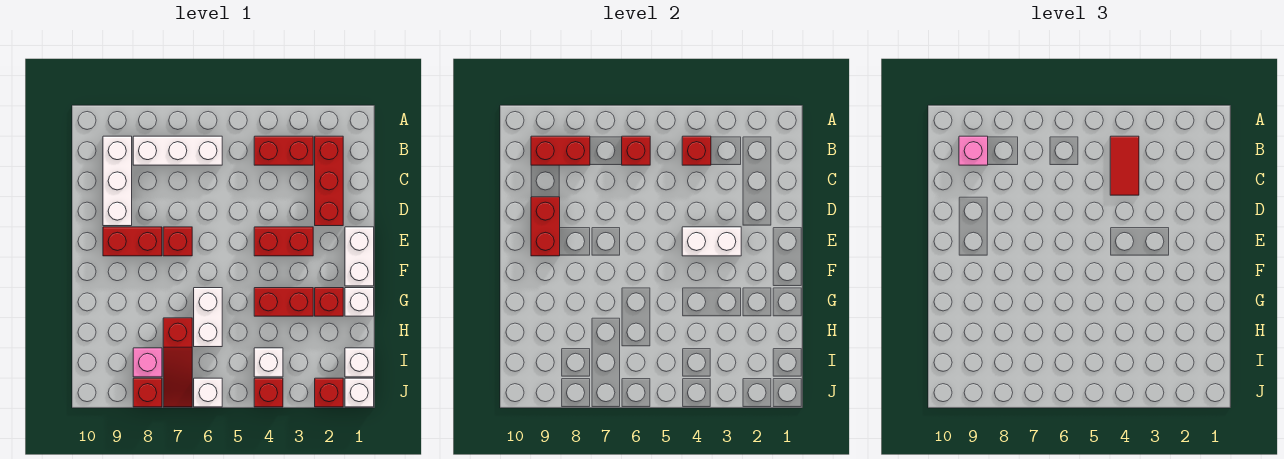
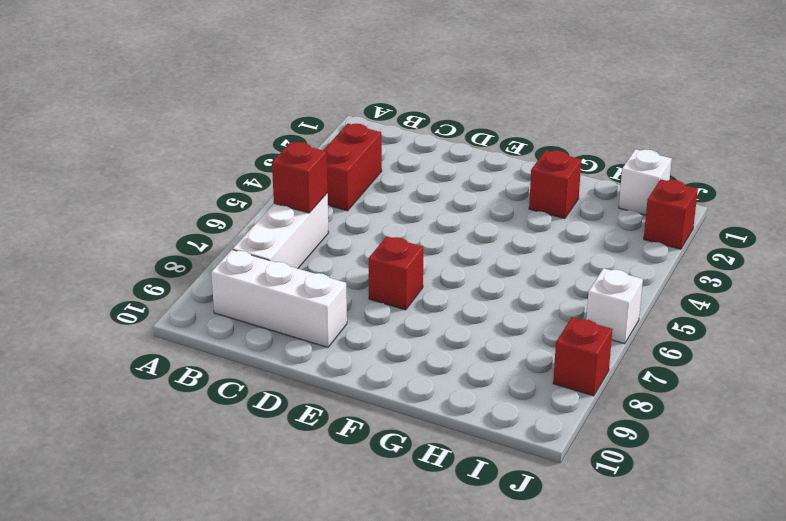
none -> red 1x3 brick [315,136,343,226]
none -> white 1x2 brick [345,227,374,286]
none -> red 1x2 brick [254,227,313,256]

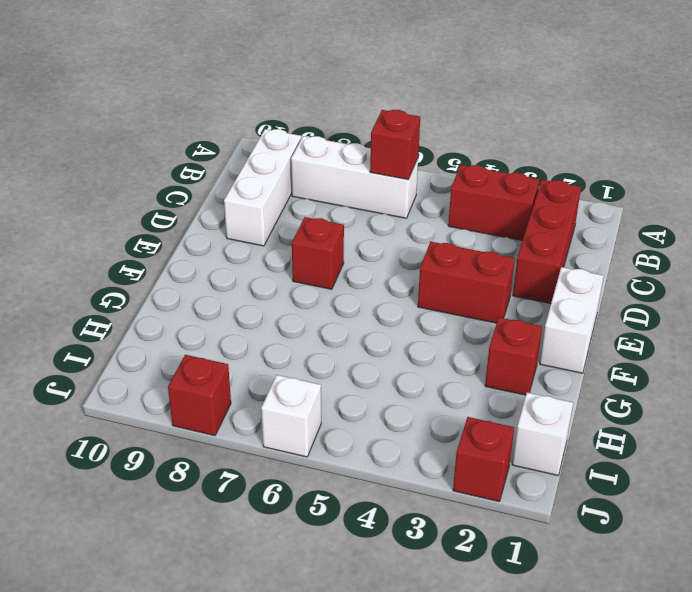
none -> red 1x2 brick [103,227,162,256]
none -> white 1x1 brick [345,288,374,316]
none -> red 1x2 brick [254,288,313,316]

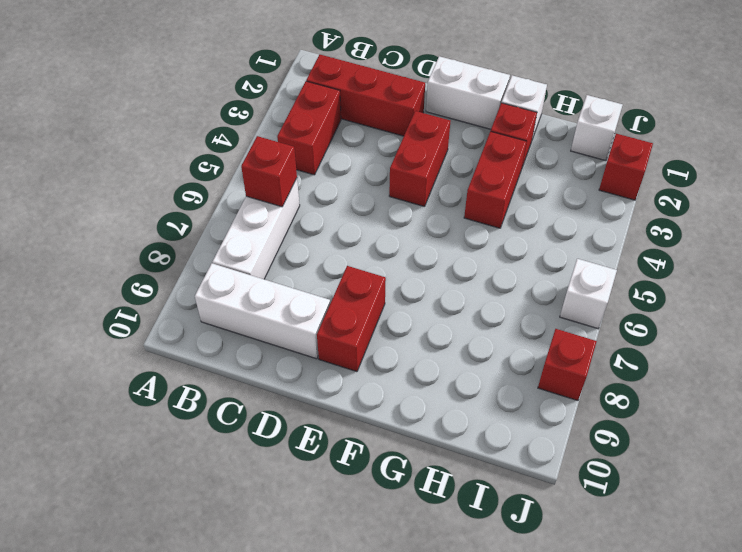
none -> red 1x1 brick [163,227,192,256]
none -> white 1x2 brick [194,288,222,347]
none -> red 1x3 slope [163,318,192,407]

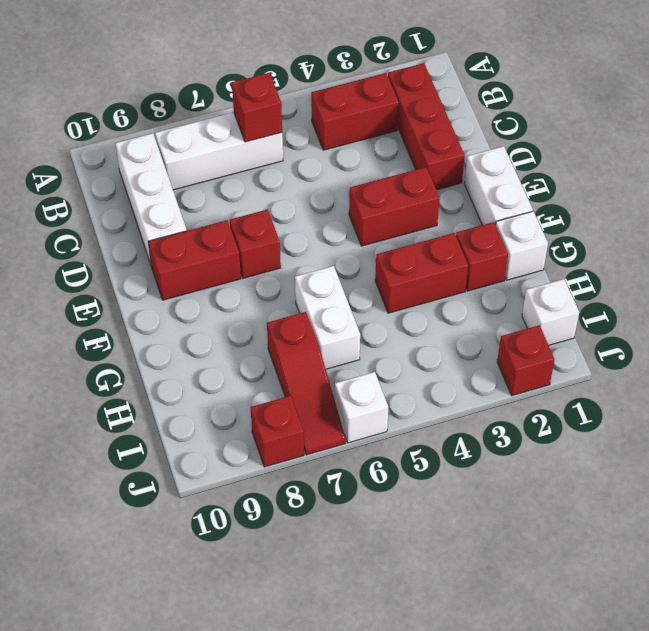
none -> white 1x1 brick [254,348,283,377]
none -> pink 1x1 brick [133,348,162,377]
none -> white 1x1 brick [345,378,374,407]

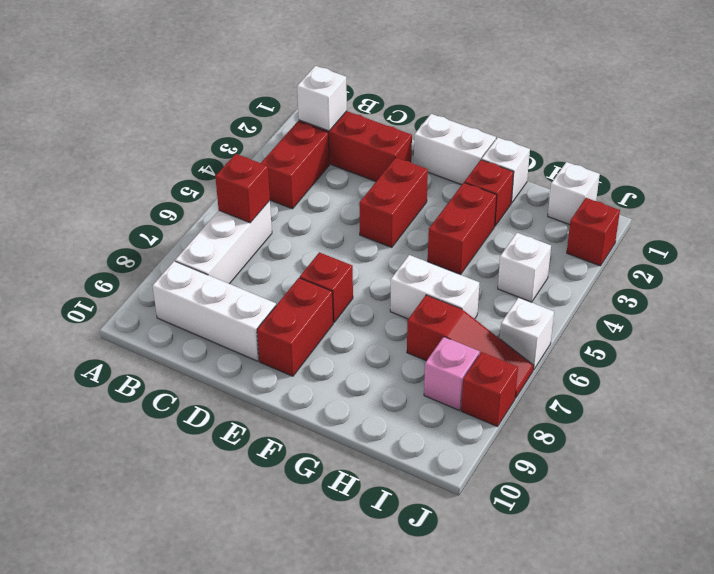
white 1x1 brick [297,66,347,131] -> white 1x1 brick moved to [345,378,374,407]
none -> red 1x1 brick [254,378,283,407]
none -> red 1x1 brick [682,136,711,165]
none -> red 1x2 brick [531,136,590,165]

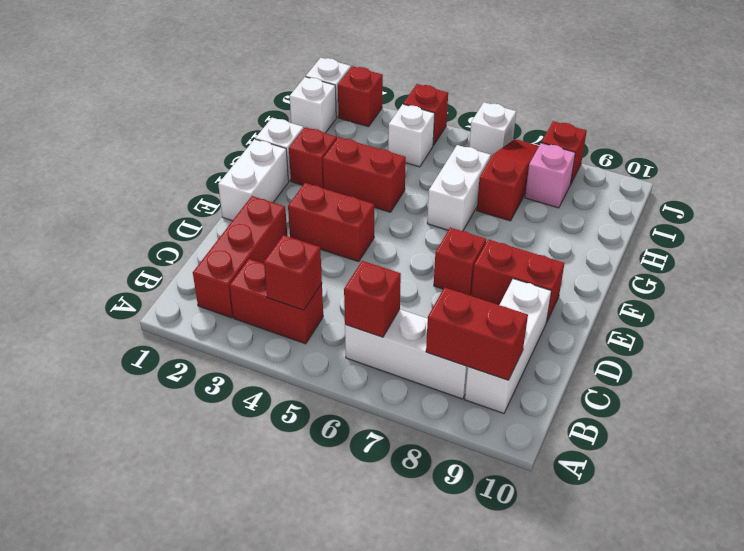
none -> red 1x2 brick [531,197,560,256]
none -> white 1x2 brick [682,227,741,256]
none -> red 1x2 tile [1110,136,1139,195]

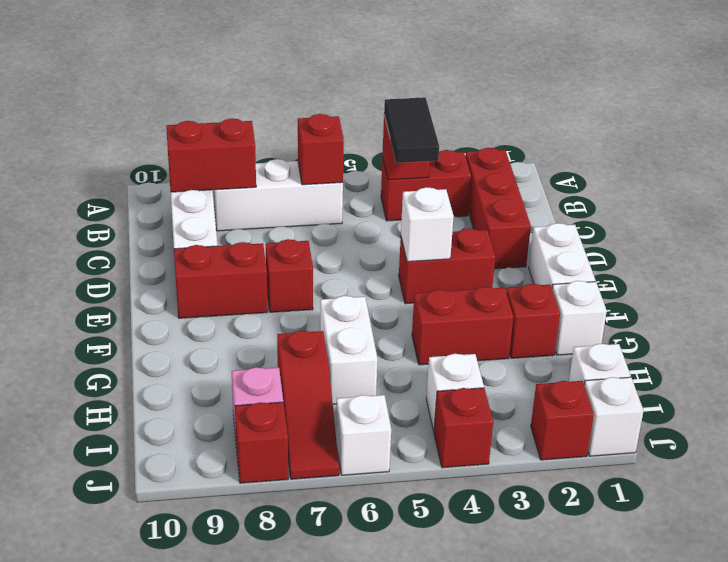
black 1x2 tile [384,97,439,163] -> red 1x2 tile [1110,136,1139,195]
white 1x1 brick [401,187,454,262] -> white 1x2 brick [682,227,741,256]
none -> red 1x2 brick [531,197,560,256]
none -> pink 1x1 brick [959,136,988,165]

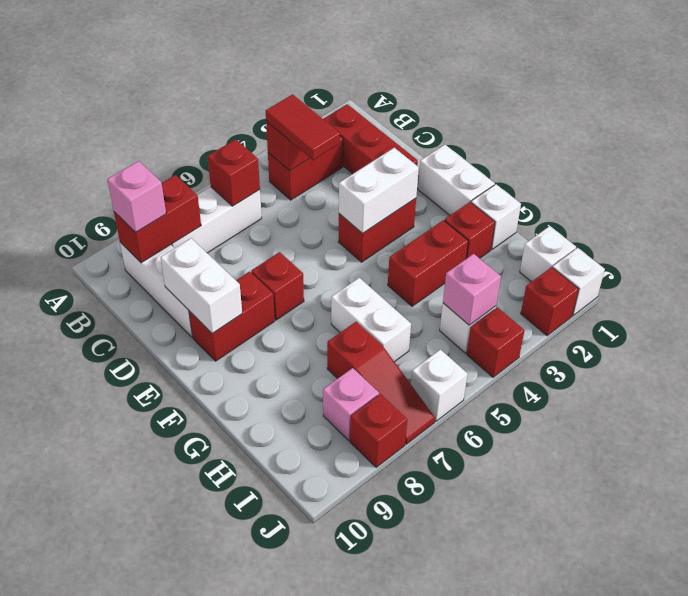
white 1x2 brick [161,238,242,333] -> red 1x2 brick [531,197,560,256]
pink 1x1 brick [443,254,501,325] -> none

